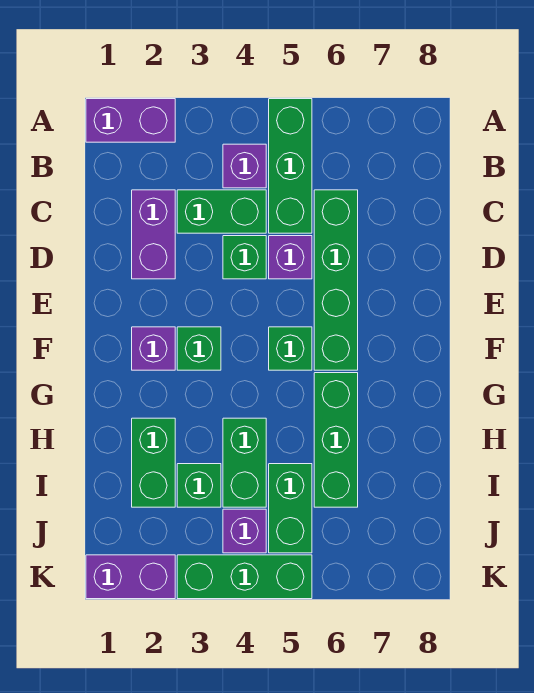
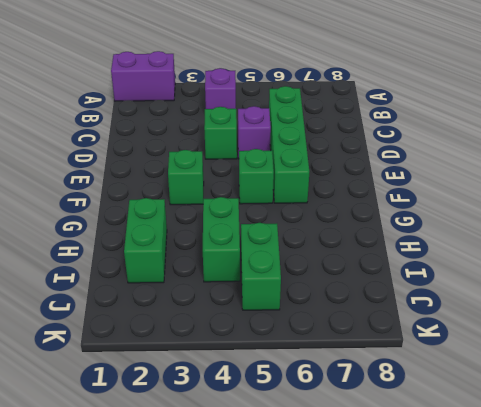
none -> green 1x3 brick [269,99,312,233]
none -> purple 1x2 brick [132,190,175,279]
none -> green 1x2 brick [177,190,266,233]

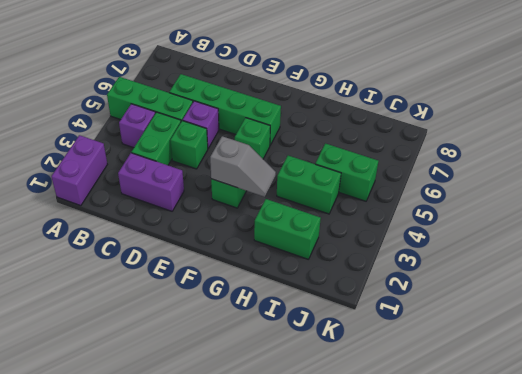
grey 1x2 slope [210,136,276,197] -> none
none -> purple 1x1 brick [132,327,175,370]
none -> green 1x3 brick [314,373,358,507]
none -> green 1x1 brick [177,464,221,507]

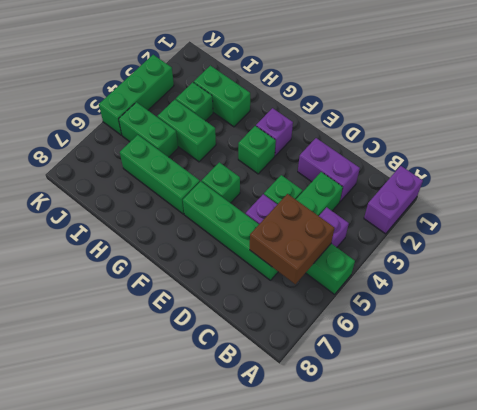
brown 2x2 brick [250,194,335,284] -> none
none -> purple 1x1 brick [223,509,266,553]
none -> purple 1x2 brick [86,555,175,599]

